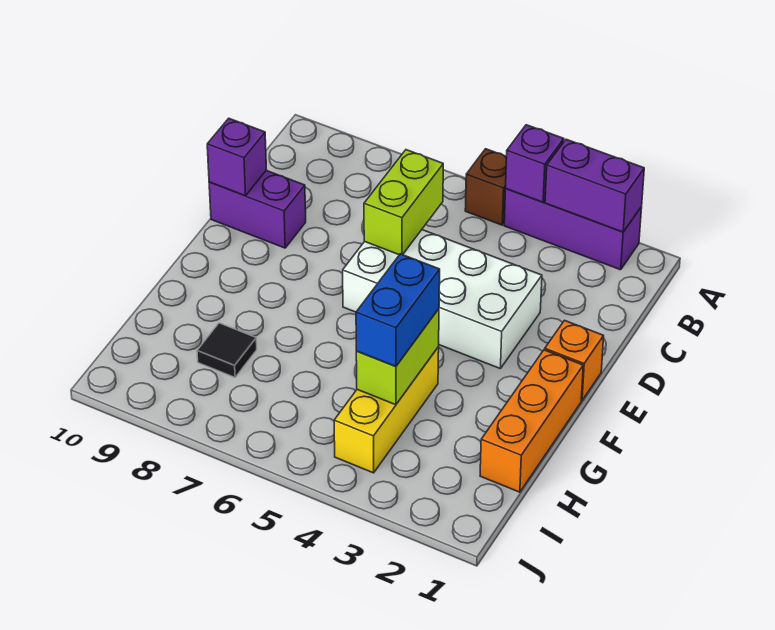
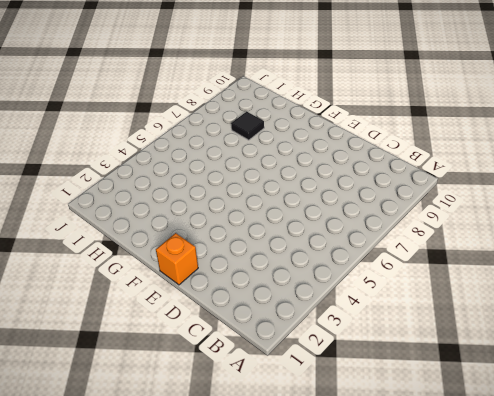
none -> purple 1x3 brick [504,189,642,270]
none -> brown 1x1 brick [465,149,507,225]
none -> white 2x4 brick [343,230,542,369]

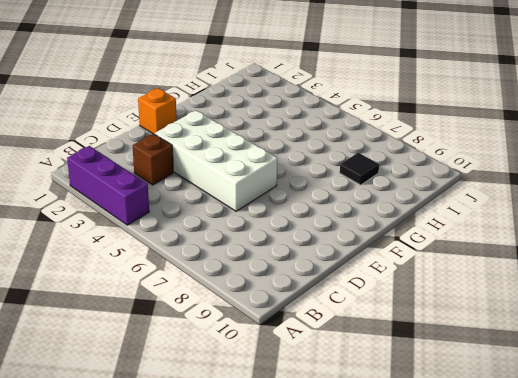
brown 1x1 brick [132,134,173,185] -> brown 1x1 brick moved to [465,149,507,225]
none -> purple 1x2 brick [209,170,306,248]
none -> orange 1x3 brick [480,350,583,492]
none -> yellow 1x3 brick [334,347,439,473]

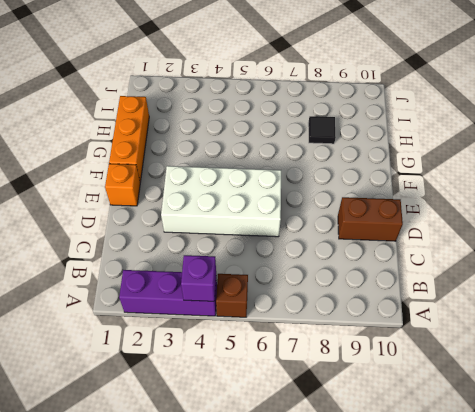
brown 1x2 brick [338,197,403,241] -> purple 1x2 brick [209,170,306,248]
none -> yellow 1x3 brick [334,347,439,473]
none -> purple 1x2 brick [545,139,644,232]
none -> lime 1x2 brick [364,150,443,255]

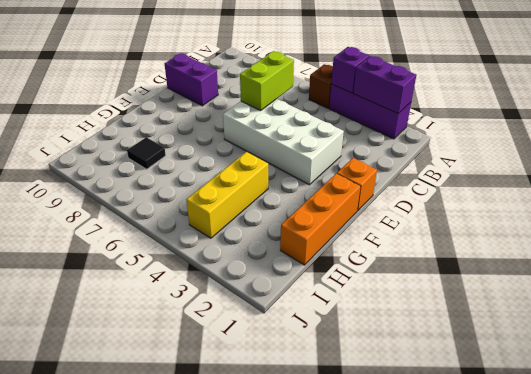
none -> purple 1x1 brick [207,118,266,196]
none -> lime 1x2 brick [356,309,439,405]
none -> blue 1x2 brick [356,254,440,367]

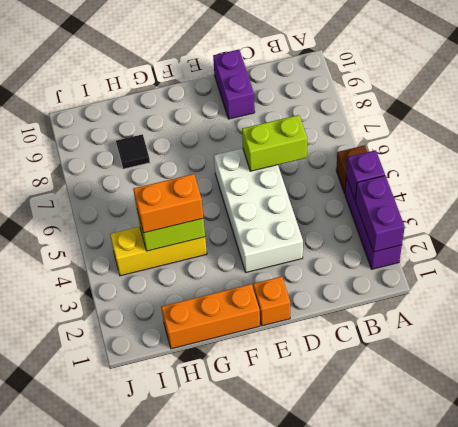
orange 1x2 brick [133,174,203,233] -> blue 1x2 brick [356,254,440,367]
none -> purple 1x1 brick [207,118,266,196]

